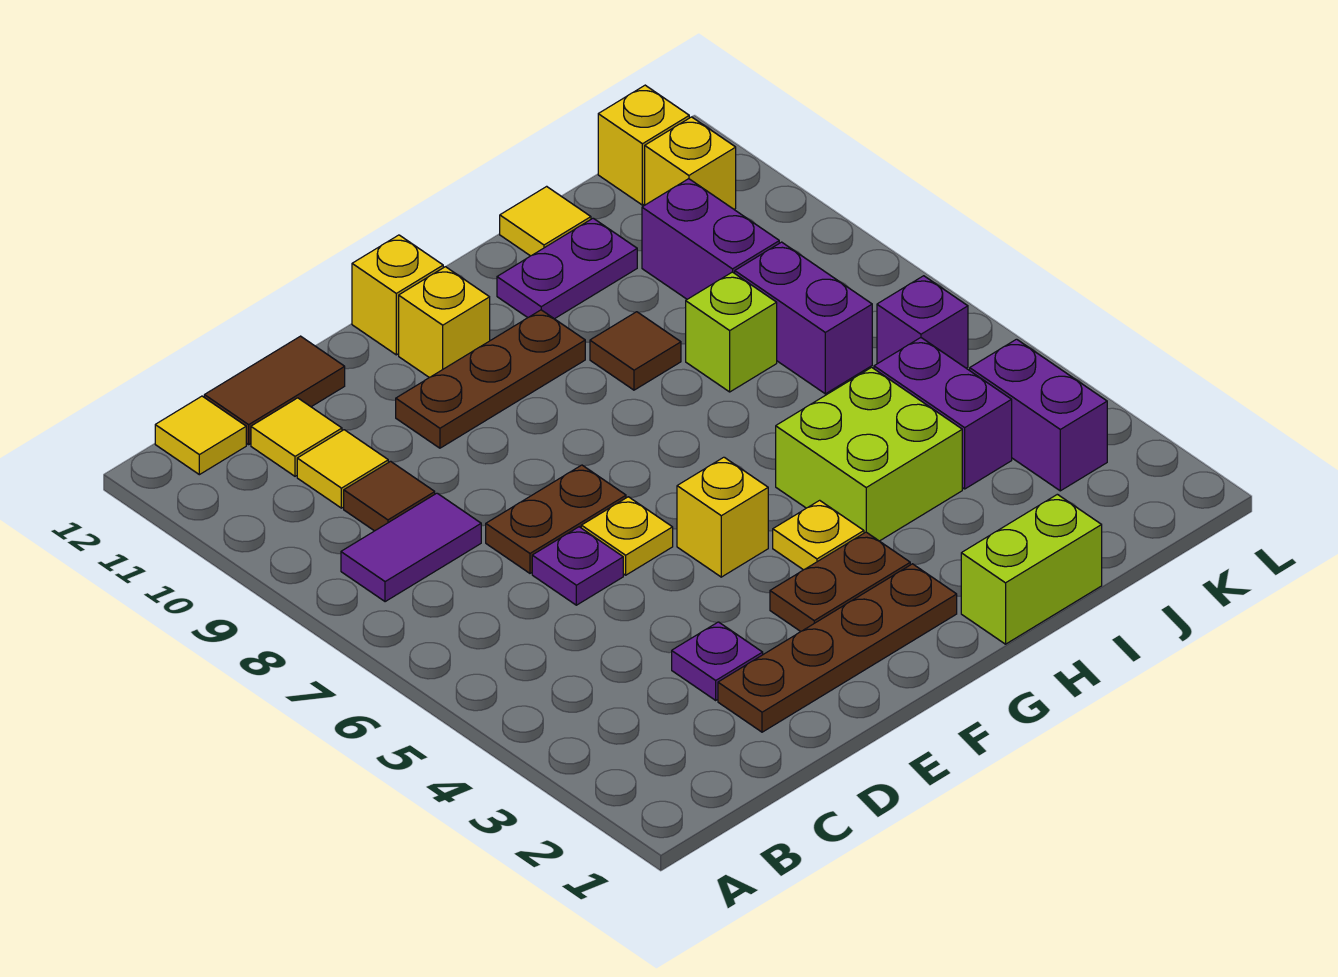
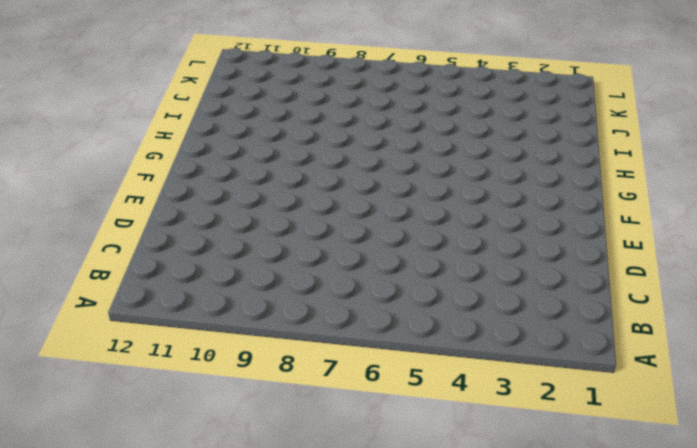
none -> purple 1x2 tile [341,493,481,602]
none -> yellow 1x1 tile [155,396,246,475]
none -> brown 1x1 tile [344,461,435,531]
none -> yellow 1x1 tile [297,430,388,508]

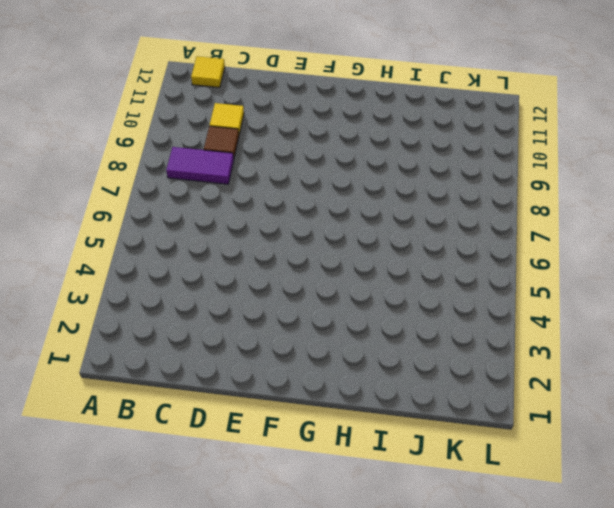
none -> yellow 1x1 tile [251,398,342,476]
none -> brown 1x2 tile [204,336,345,445]
none -> brown 1x4 plate [718,564,957,732]
none -> purple 1x1 plate [672,622,763,700]

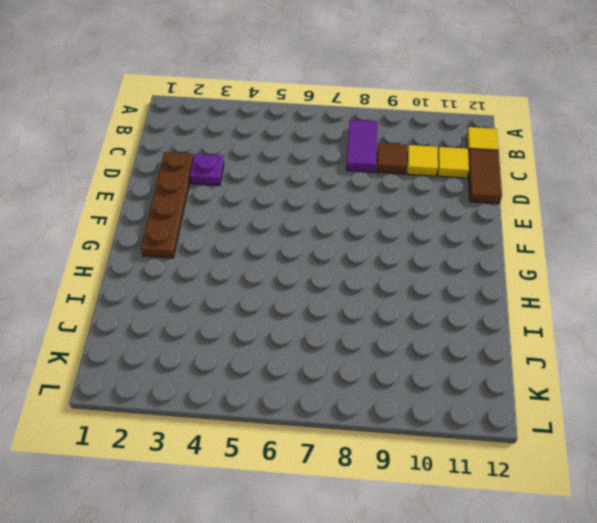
none -> purple 1x1 plate [532,527,623,605]
none -> brown 1x2 plate [486,465,626,573]
none -> yellow 1x1 plate [581,497,673,575]
none -> brown 1x3 plate [396,310,585,448]

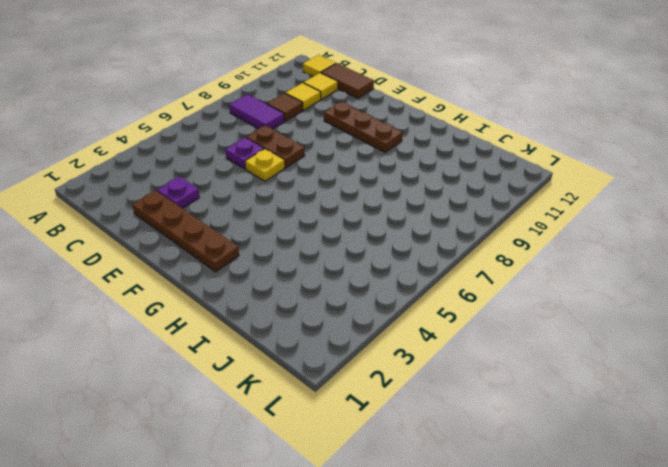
none -> brown 1x2 plate [770,532,910,632]
none -> yellow 1x1 brick [677,457,768,577]
none -> yellow 1x1 brick [399,267,490,378]
none -> yellow 1x1 brick [352,235,443,355]

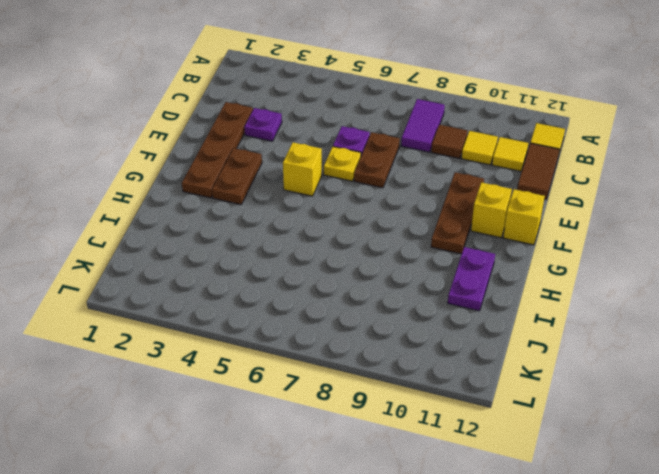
none -> yellow 1x1 plate [773,500,864,570]
none -> lime 1x2 brick [961,494,1102,644]
none -> lime 2x2 brick [776,367,962,541]
none -> brown 1x1 tile [590,312,681,390]

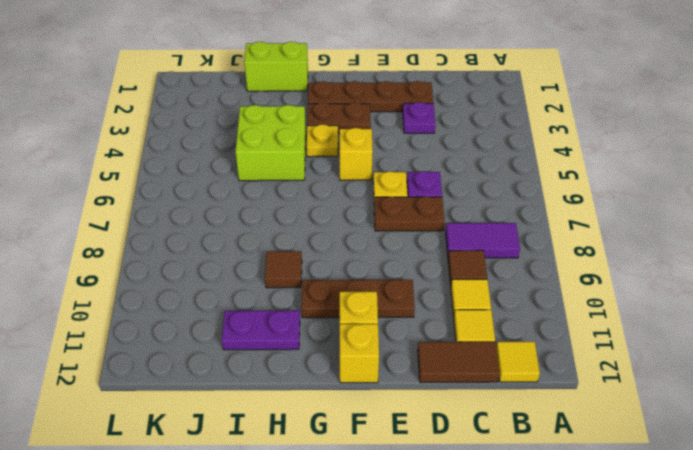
none -> lime 1x1 brick [686,272,777,392]
none -> yellow 1x1 tile [500,186,591,256]
none -> purple 1x2 brick [874,338,1012,489]
none -> purple 1x2 brick [735,242,872,394]

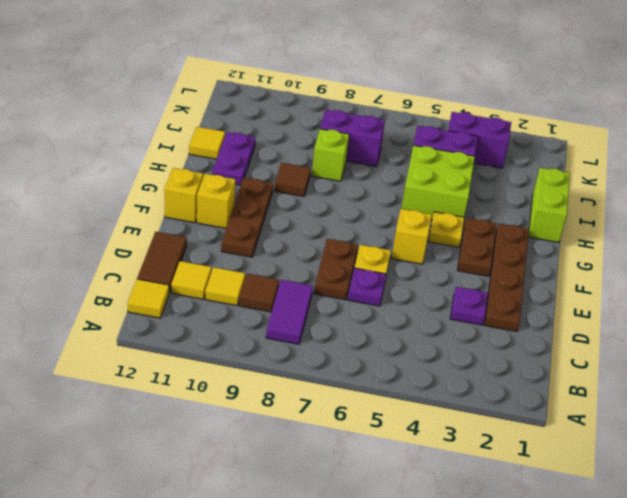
none -> purple 1x2 brick [642,179,779,299]
none -> purple 1x1 brick [877,276,968,368]
none -> yellow 1x1 brick [645,117,736,209]
none -> yellow 1x1 brick [598,85,689,205]

